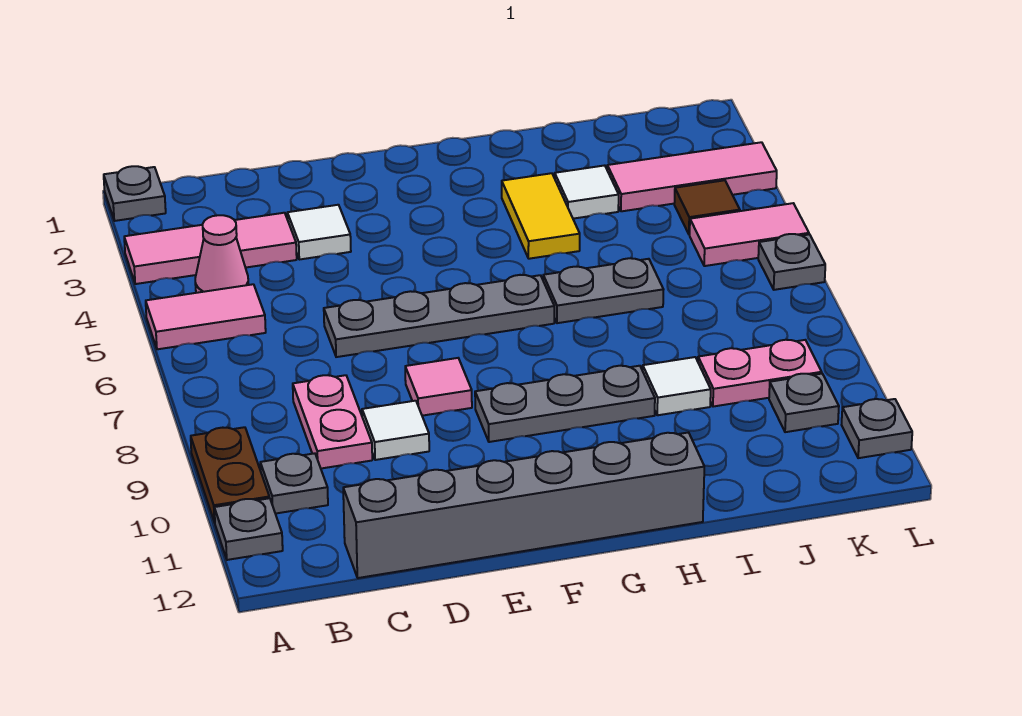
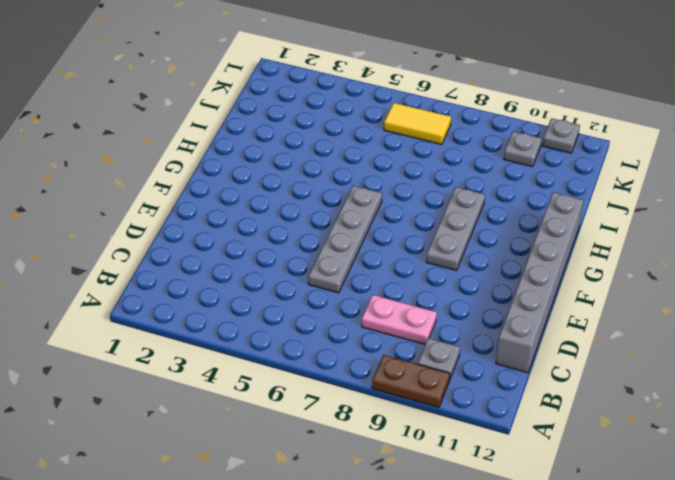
yellow 1x2 tile [384,103,451,144] -> yellow 1x2 tile moved to [502,173,580,259]
none -> grey 1x1 plate [104,166,166,221]
none -> pink 1x3 tile [124,213,297,284]
none -> pink 1x2 tile [146,284,266,349]

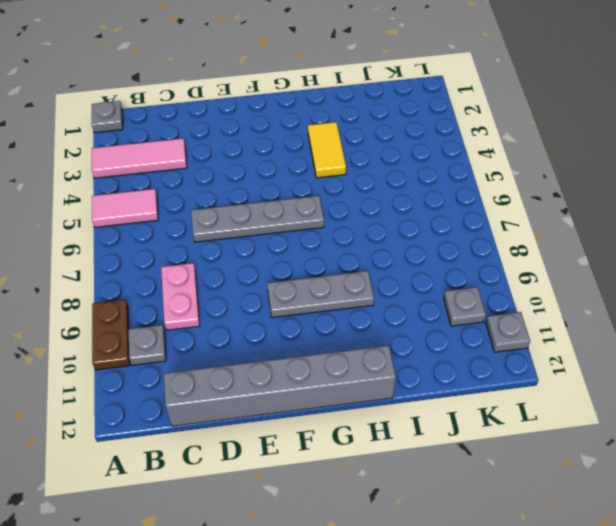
none -> grey 1x1 plate [214,498,283,560]
none -> pink 1x1 cone [195,215,248,293]
none -> white 1x1 tile [287,205,351,260]

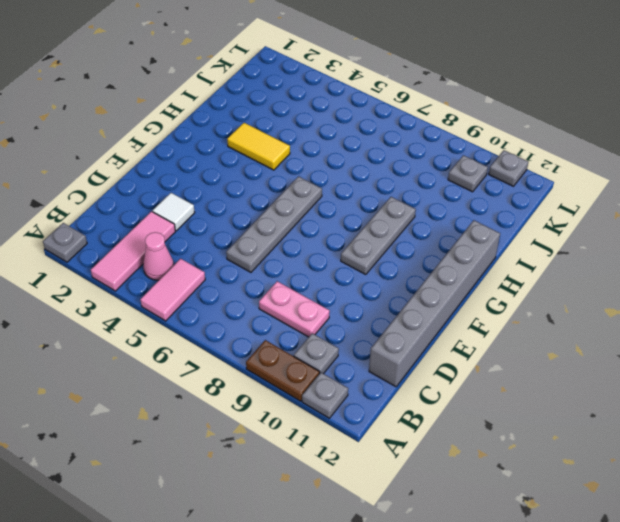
none -> white 1x1 tile [362,401,429,460]
none -> pink 1x1 tile [405,358,472,416]
none -> grey 1x2 plate [543,258,664,323]

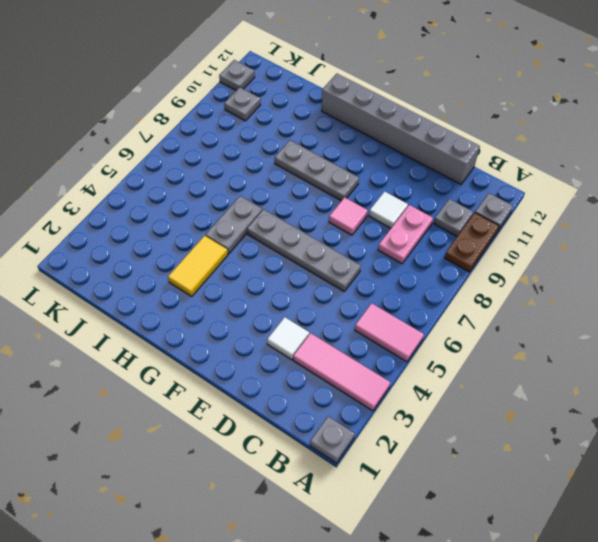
grey 1x2 plate [205,196,262,254] -> grey 1x2 plate turned to [543,258,664,323]
none -> pink 1x1 cone [195,215,248,293]
none -> white 1x1 tile [555,165,619,219]
none -> white 1x1 tile [643,357,711,415]

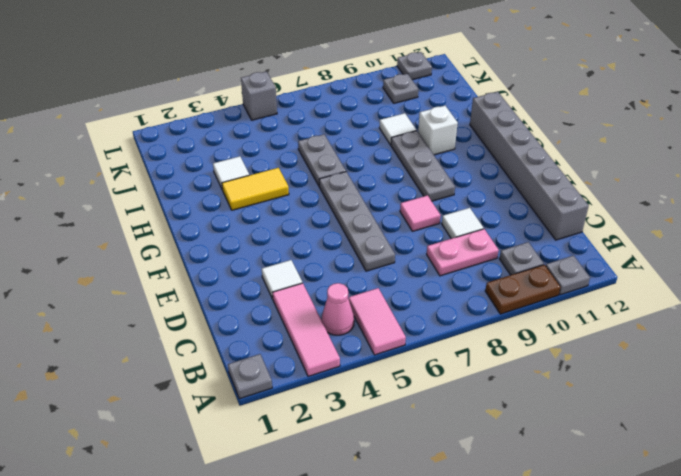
white 1x1 brick [418,106,458,155] -> none
grey 1x1 brick [241,72,277,120] -> pink 1x2 tile [690,203,809,266]
none -> pink 1x3 tile [607,142,777,211]
none -> pink 1x2 plate [698,340,822,407]
none -> brown 1x1 tile [674,180,740,235]

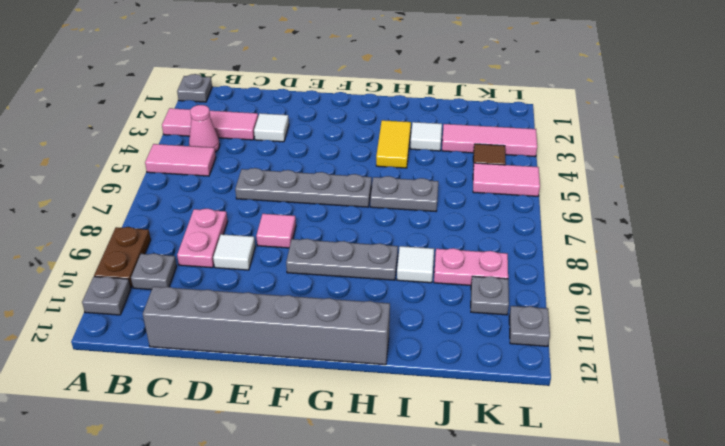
none -> grey 1x1 plate [758,234,825,290]

